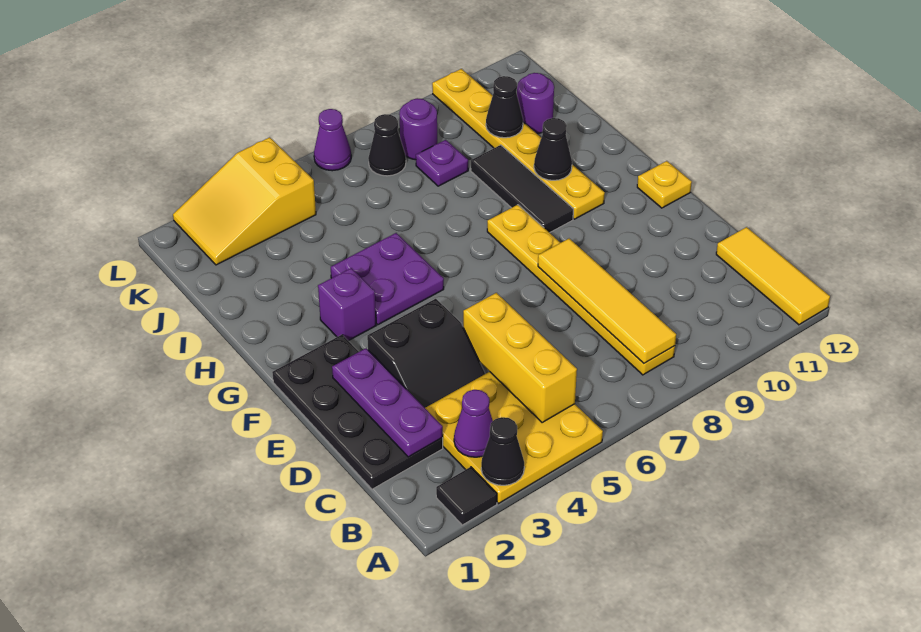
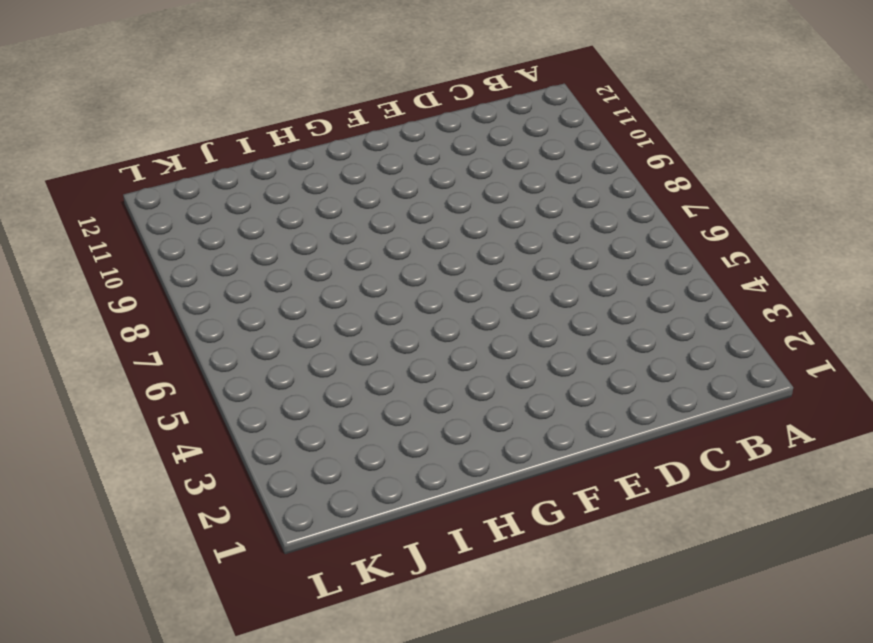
none -> black 1x1 tile [436,467,497,525]
none -> yellow 3x3 plate [425,372,603,503]
none -> yellow 1x3 tile [716,227,830,325]

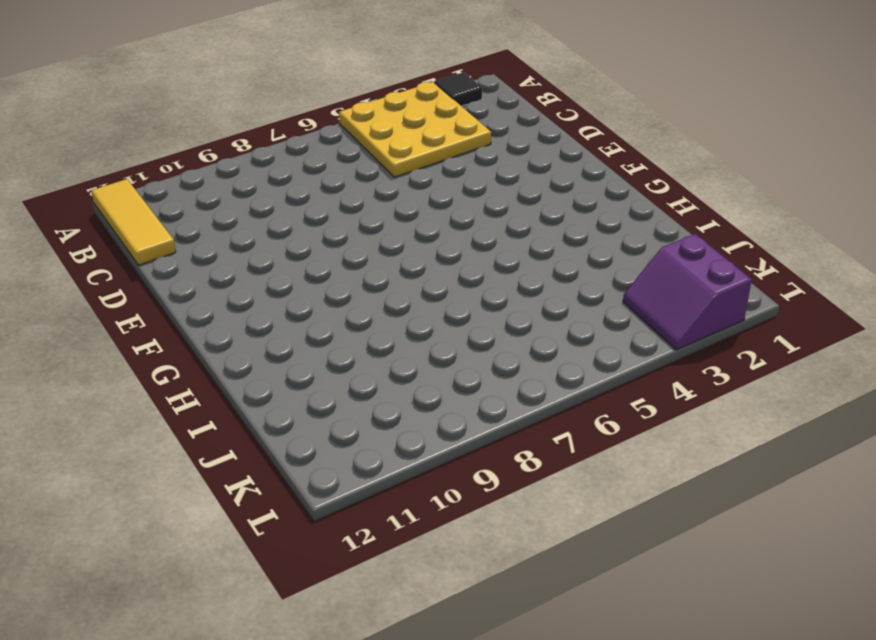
purple 2x2 slope [623,234,752,350] -> yellow 2x3 slope [173,137,316,265]
none -> yellow 1x6 plate [487,205,675,375]
none -> black 2x4 plate [272,335,443,489]
none -> black 2x2 slope [367,299,485,408]

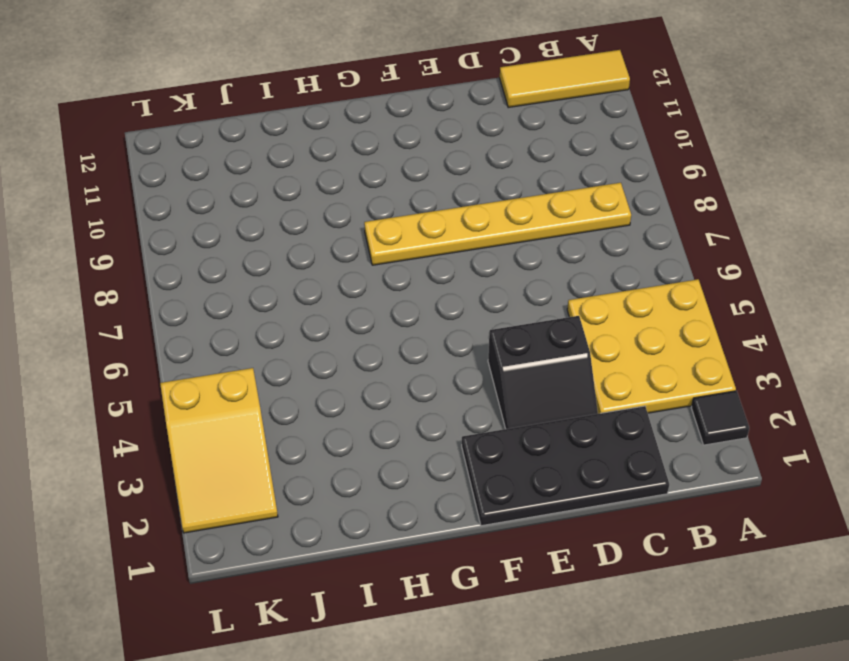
black 2x2 slope [488,316,598,429] -> black 2x2 slope turned to [367,299,485,408]
none -> yellow 1x1 plate [637,161,692,208]
none -> purple 1x1 brick [318,268,376,341]
none -> purple 2x2 plate [331,233,444,325]

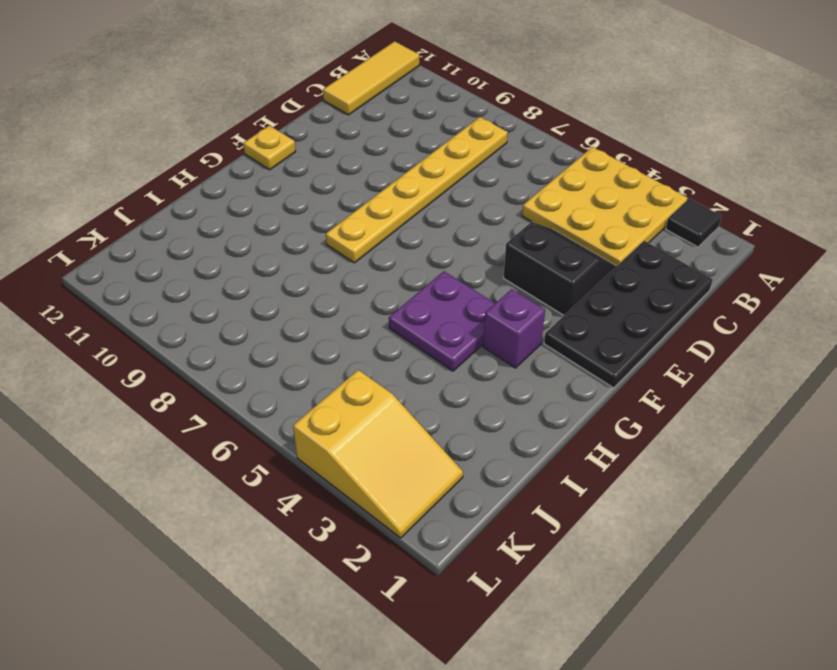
none -> black 1x3 tile [471,145,573,233]
none -> yellow 1x6 plate [432,69,605,219]
none -> purple 1x1 plate [416,140,468,186]

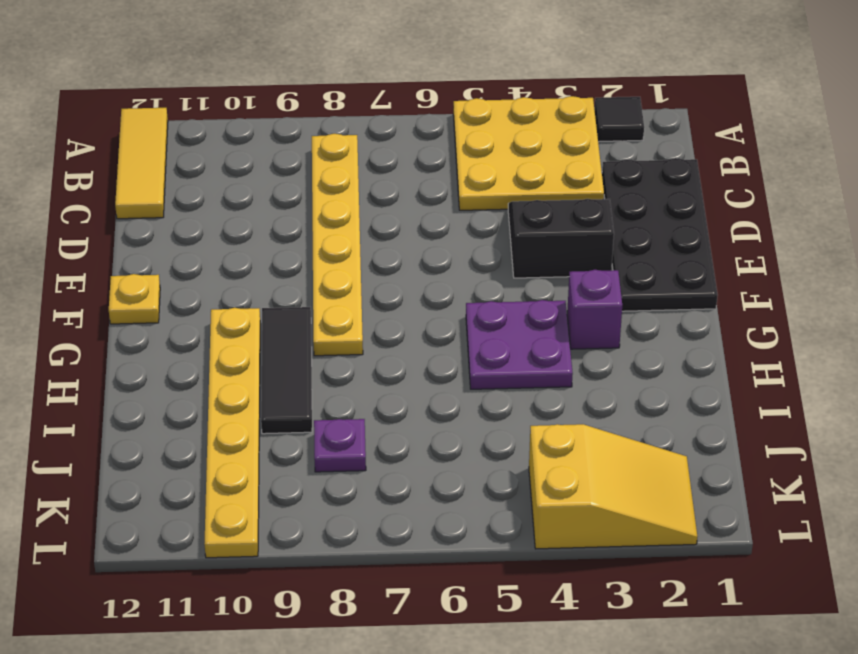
none -> purple 1x1 round brick [517,73,554,133]
none -> black 1x1 cone [368,114,406,176]
none -> purple 1x1 round brick [400,98,437,160]

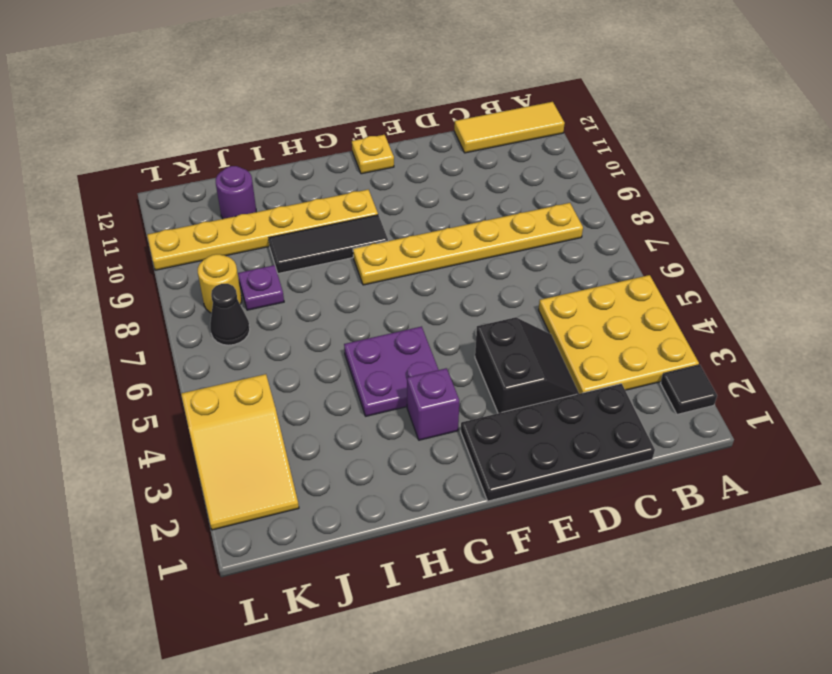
yellow 1x1 round brick [198,254,242,313] -> purple 1x1 round brick [400,98,437,160]
none -> purple 1x1 cone [314,109,351,171]
none -> black 1x1 cone [481,417,524,485]
none -> purple 1x1 cone [454,390,493,457]

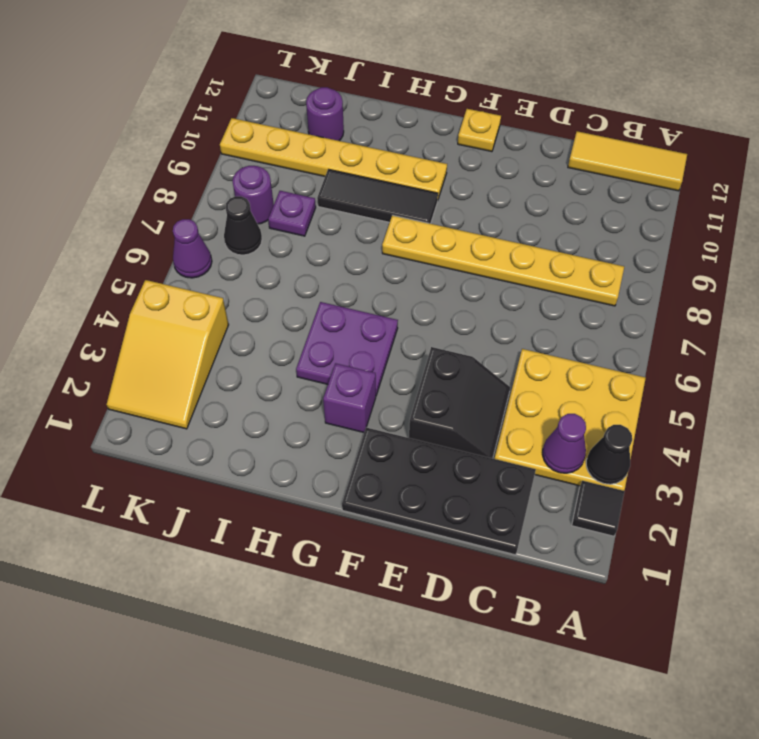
none -> yellow 1x3 brick [463,293,577,423]
none -> yellow 1x4 tile [538,239,676,363]
none -> purple 1x3 plate [332,348,443,457]

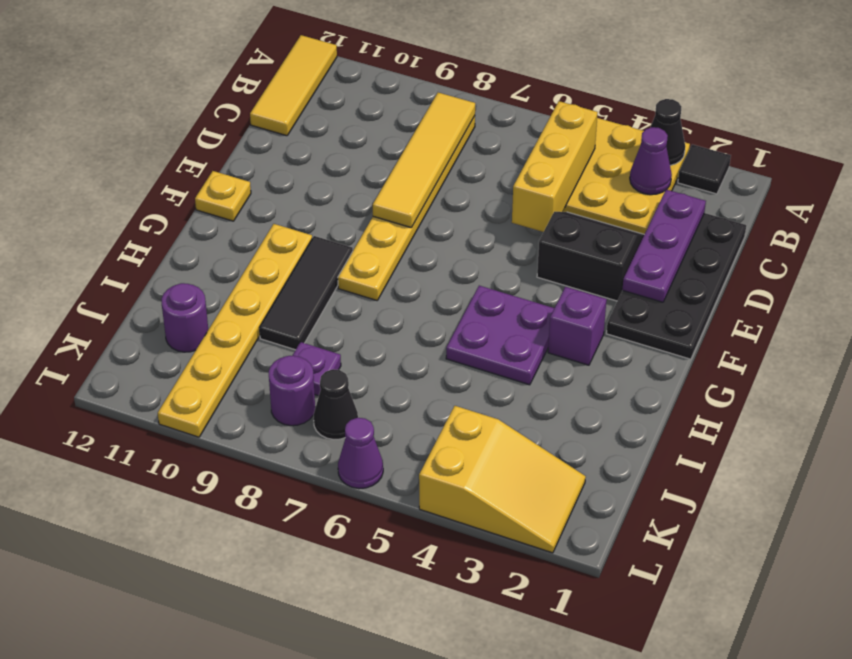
none -> black 1x1 cone [534,118,572,180]
none -> black 1x1 cone [486,76,523,138]

